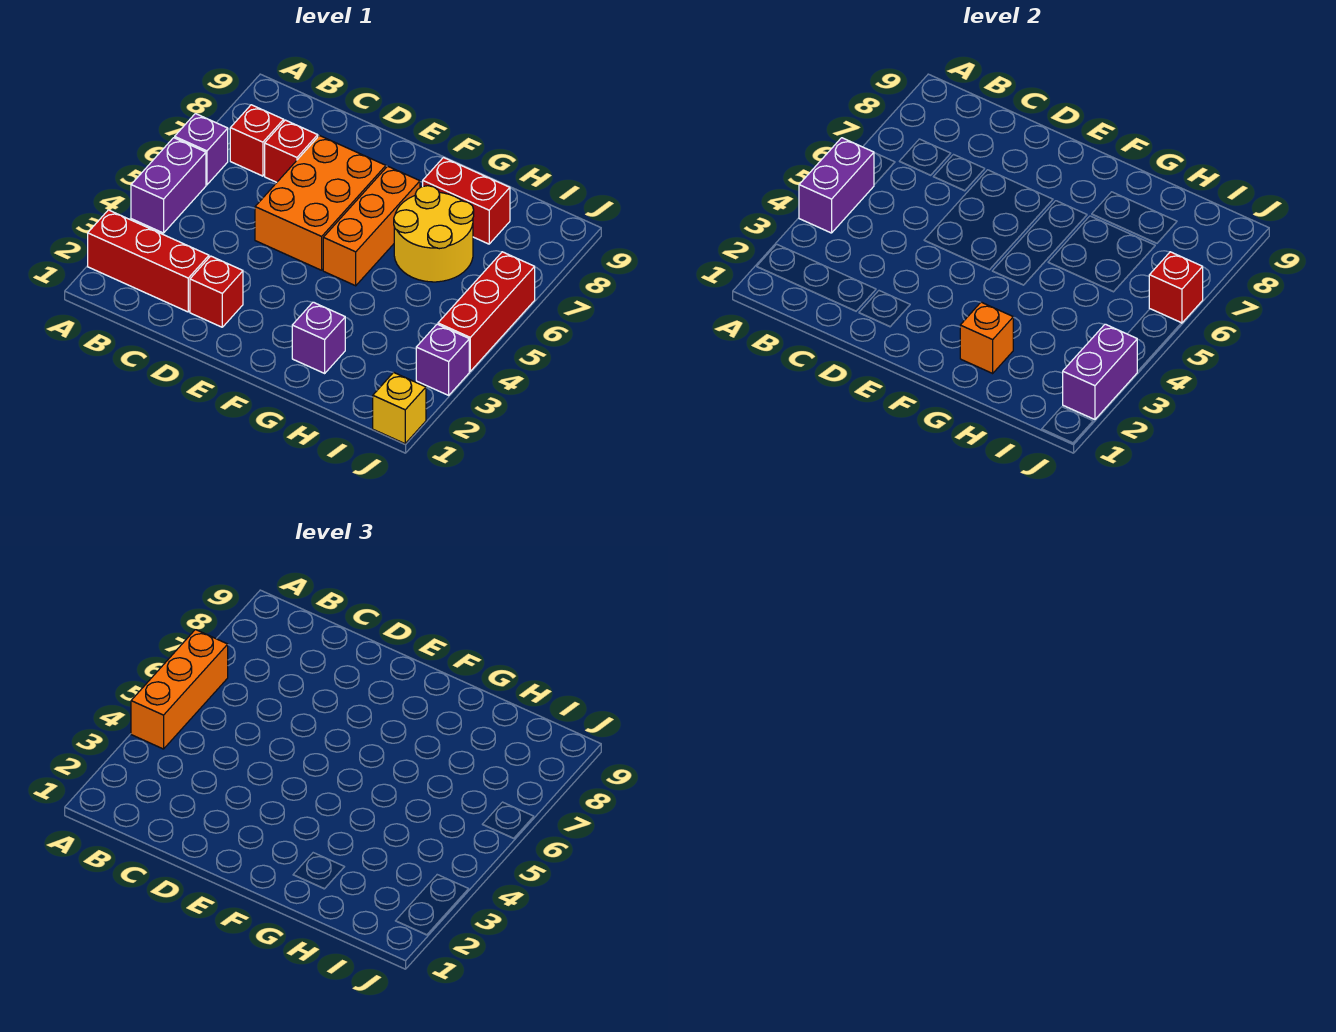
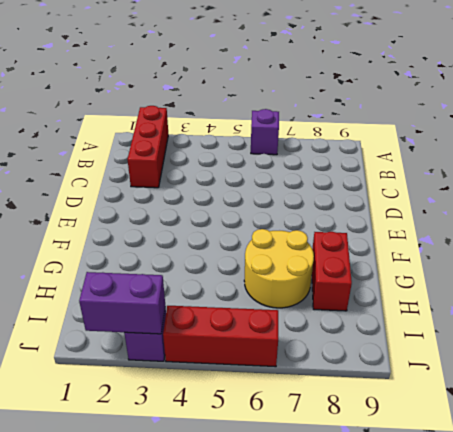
none -> purple 1x2 brick [131,138,206,233]
none -> red 1x1 brick [230,105,284,176]
none -> red 1x1 brick [265,120,318,182]

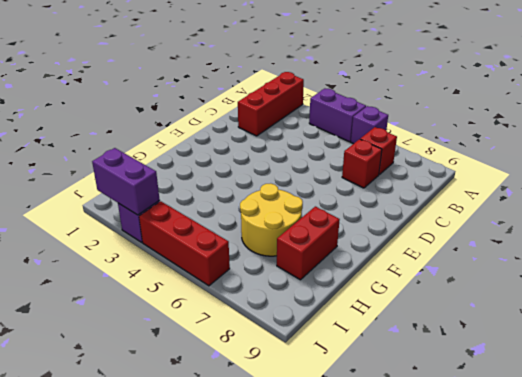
none -> red 1x1 brick [190,256,243,327]
none -> orange 2x3 brick [255,136,386,270]
none -> orange 1x3 brick [323,166,420,286]

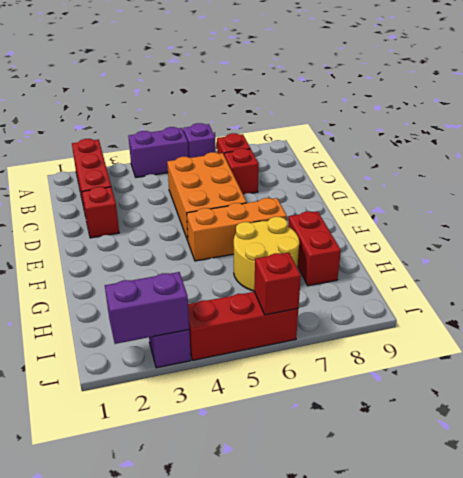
orange 2x3 brick [167,152,247,240] -> orange 2x3 brick turned to [255,136,386,270]
none -> purple 1x1 brick [292,302,345,373]
none -> yellow 1x1 brick [373,372,426,444]
none -> purple 1x2 brick [799,138,874,233]

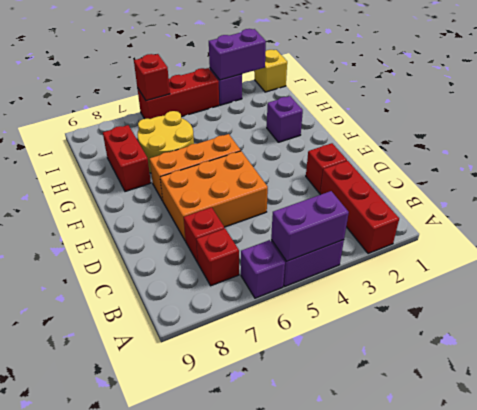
none -> orange 1x1 brick [960,302,1013,373]
none -> orange 1x3 brick [131,630,228,749]

